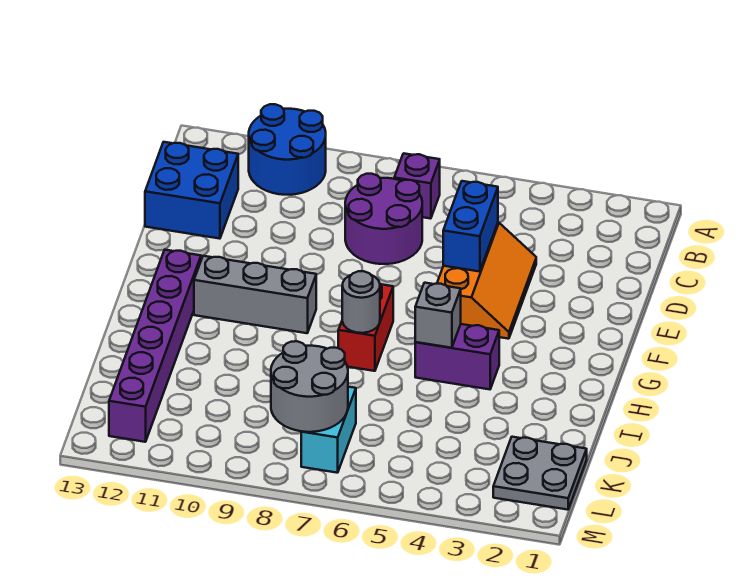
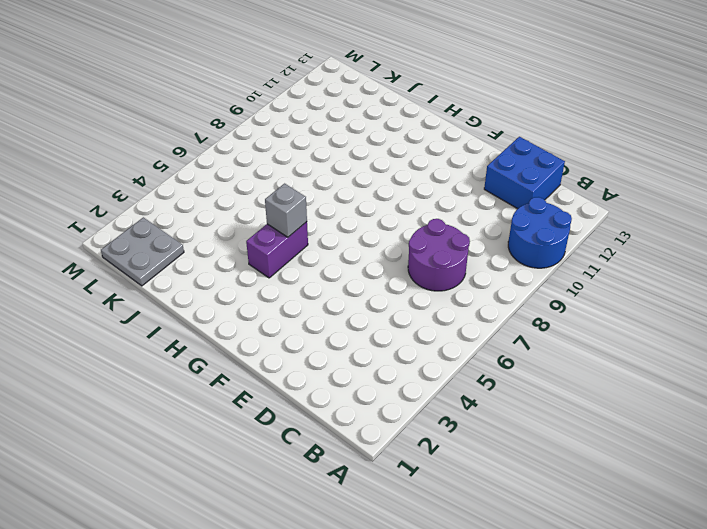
none -> purple 1x1 brick [394,153,440,219]
none -> orange 2x3 slope [437,222,536,339]
none -> red 1x2 brick [338,284,393,371]

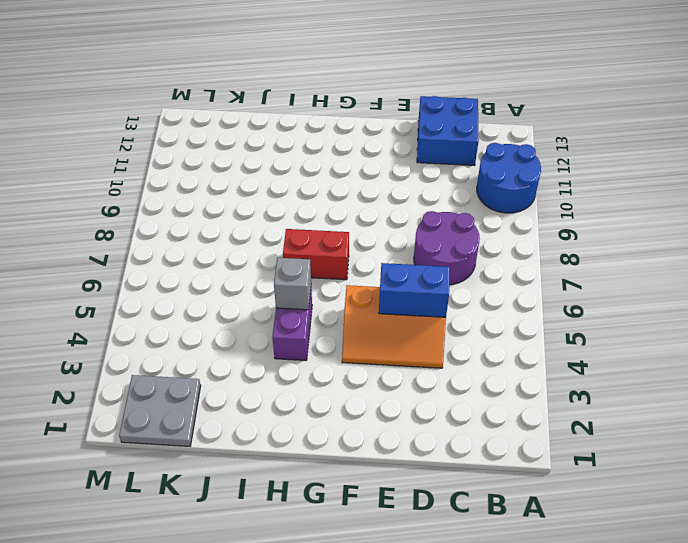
none -> purple 1x1 brick [394,153,440,219]
none -> grey 1x3 brick [194,256,316,333]
none -> purple 1x6 brick [109,250,201,442]

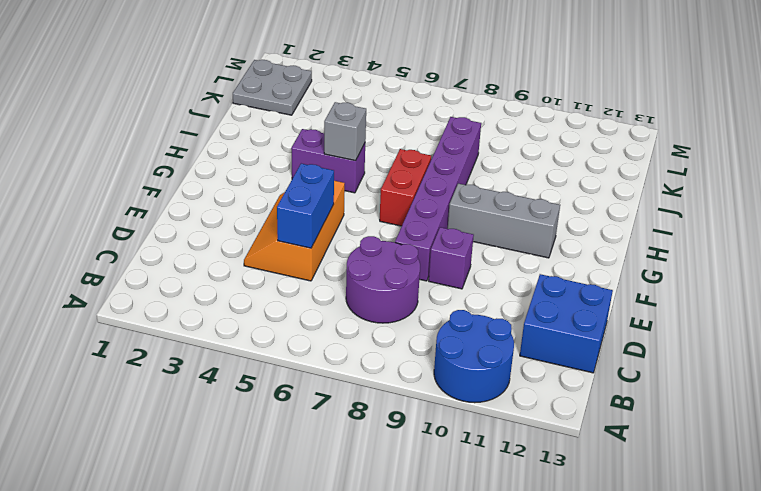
purple 1x6 brick [395,117,481,281] -> purple 1x6 brick moved to [109,250,201,442]
purple 1x1 brick [429,227,474,289] -> purple 1x1 brick moved to [394,153,440,219]
none -> cyan 1x2 brick [301,387,356,473]
none -> grey 1x1 round brick [342,271,380,333]
none -> grey 2x2 round brick [271,341,348,432]

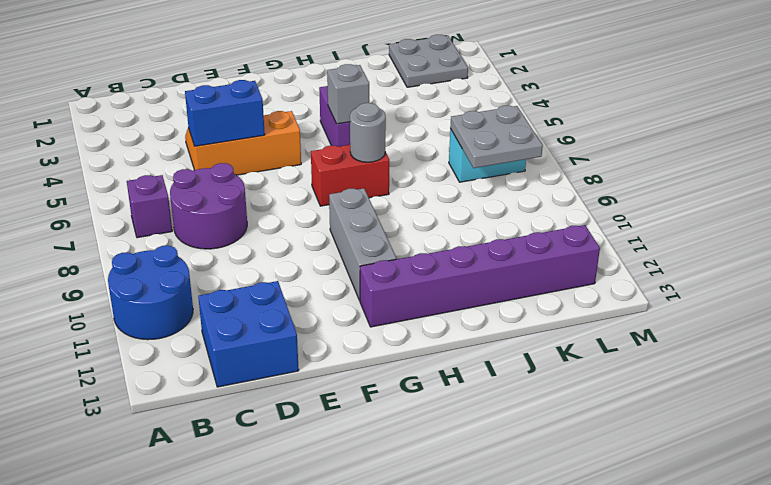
grey 2x2 plate [450,106,543,168] -> grey 2x2 round brick [271,341,348,432]

